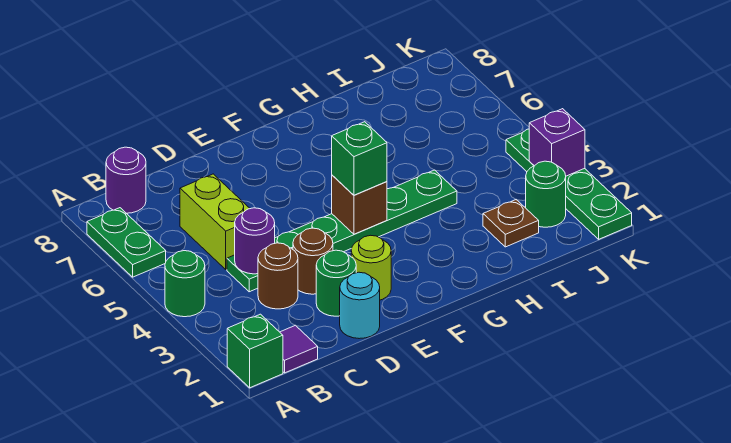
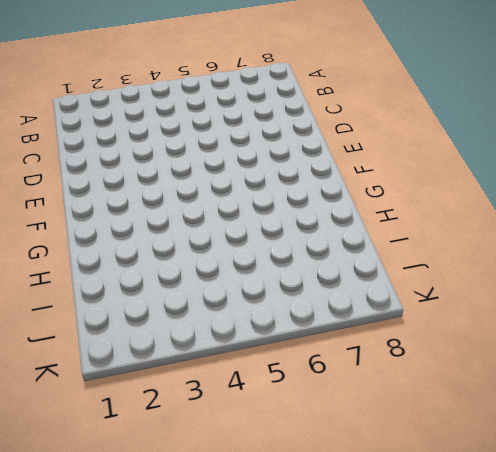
none -> green 1x1 brick [227,314,283,388]
none -> green 1x1 round brick [165,251,205,317]
none -> green 1x2 plate [87,208,166,277]

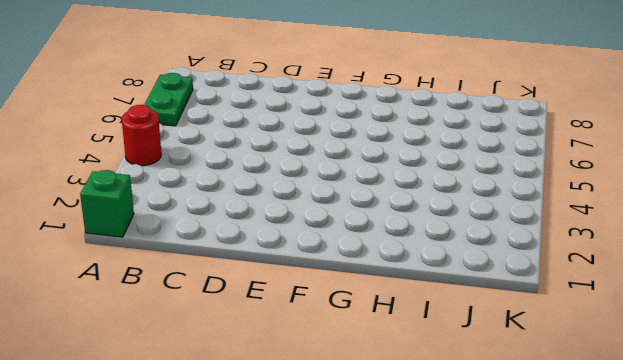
red 1x1 round brick [122,105,161,166] -> green 1x1 round brick [165,251,205,317]
none -> purple 1x1 tile [280,325,318,373]
none -> purple 1x1 round brick [106,147,146,213]
none -> brown 1x1 round brick [258,243,298,309]

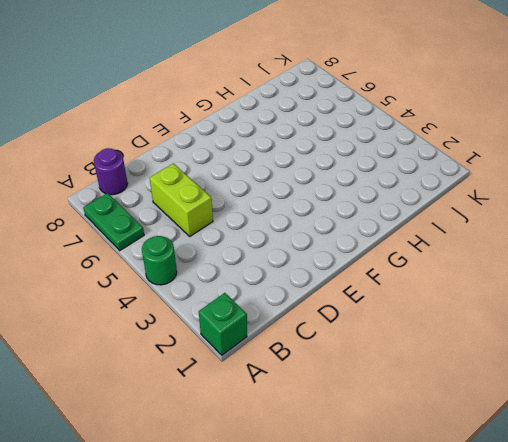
none -> purple 1x1 tile [280,325,318,373]
none -> brown 1x1 round brick [258,243,298,309]
none -> green 1x6 plate [227,170,457,292]

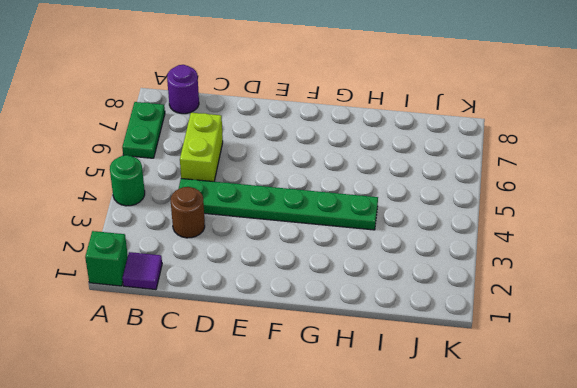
none -> cyan 1x1 round brick [340,272,380,339]
none -> green 1x1 round brick [316,250,356,316]
none -> brown 1x1 round brick [293,228,333,294]

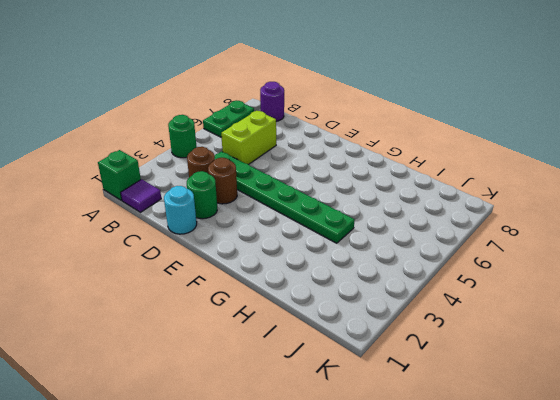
none -> lime 1x1 round brick [351,235,391,300]
none -> brown 1x1 plate [483,200,539,247]
none -> green 1x1 round brick [526,161,566,227]

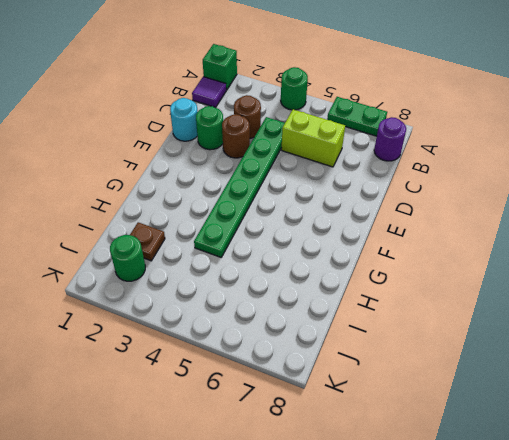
none -> lime 1x1 round brick [351,235,391,300]
none -> green 1x4 plate [506,129,632,239]
none -> purple 1x1 round brick [235,208,275,274]

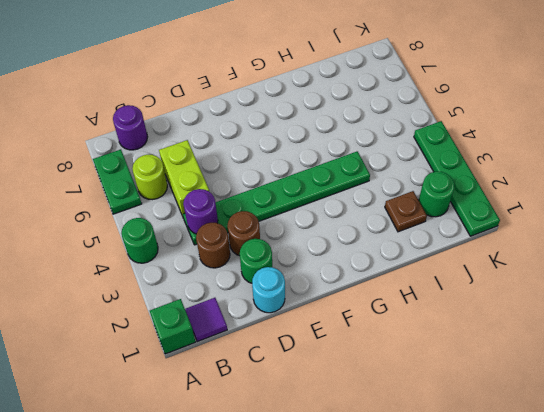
lime 1x1 round brick [132,155,167,200] -> lime 1x1 round brick moved to [351,235,391,300]
none -> brown 1x1 brick [332,175,387,234]
none -> purple 1x1 brick [529,109,585,176]
none -> green 1x1 brick [332,122,387,195]

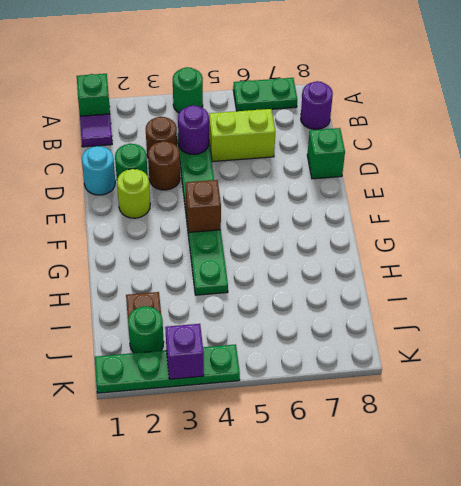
green 1x1 brick [307,128,345,179] -> green 1x1 brick moved to [332,122,387,195]

